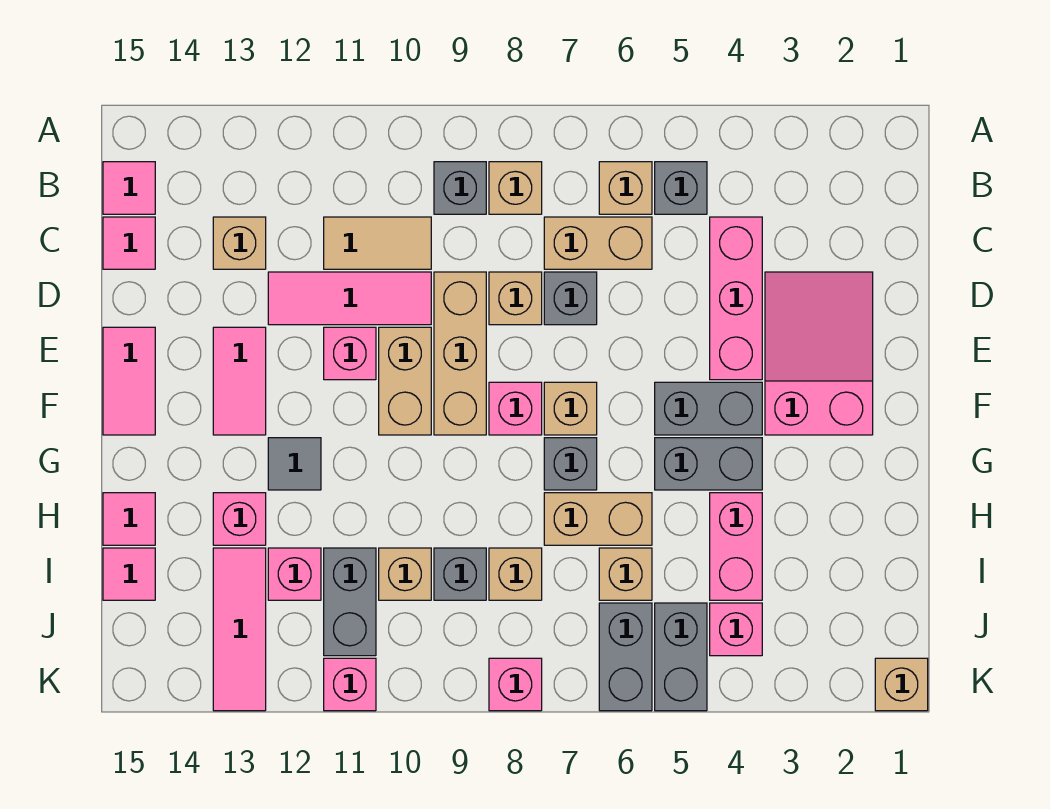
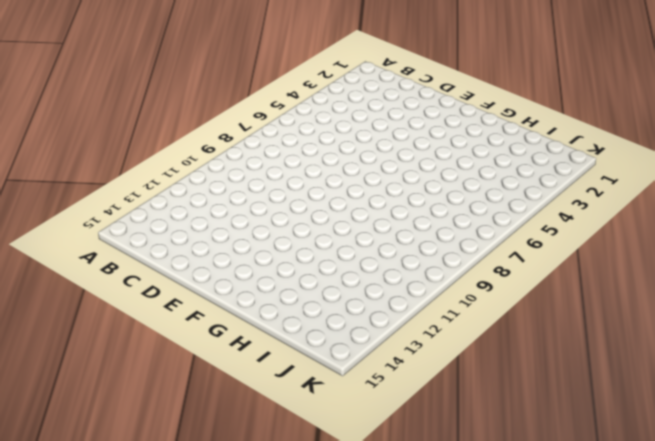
none -> grey 1x1 brick [655,162,707,214]
none -> tan 1x1 brick [599,162,652,214]
none -> tan 1x1 brick [489,162,542,214]
none -> grey 1x1 brick [434,162,486,214]

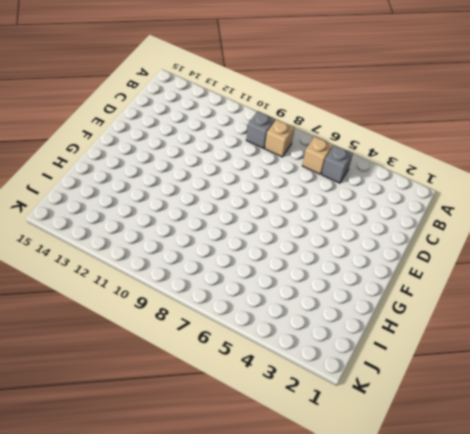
none -> pink 1x1 tile [103,162,155,214]
none -> pink 1x3 brick [710,217,762,380]
none -> tan 1x2 brick [544,217,652,269]
none -> tan 1x2 tile [324,217,431,269]

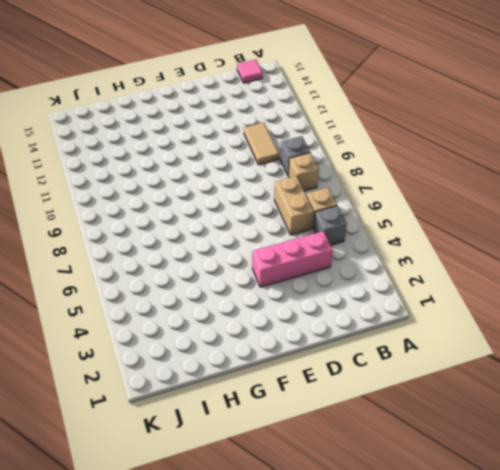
none -> tan 1x1 brick [213,217,266,269]
none -> pink 1x1 tile [103,217,155,269]
none -> pink 2x3 slope [765,272,873,435]
none -> grey 1x1 brick [544,272,597,325]

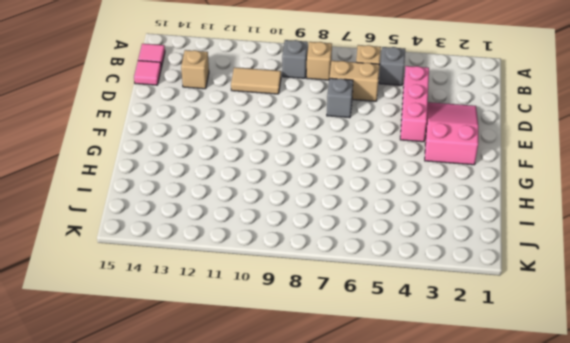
none -> tan 1x1 brick [489,272,542,325]
none -> tan 1x3 brick [434,272,486,435]
none -> pink 1x3 tile [268,272,431,325]
none -> tan 1x2 brick [379,327,431,435]

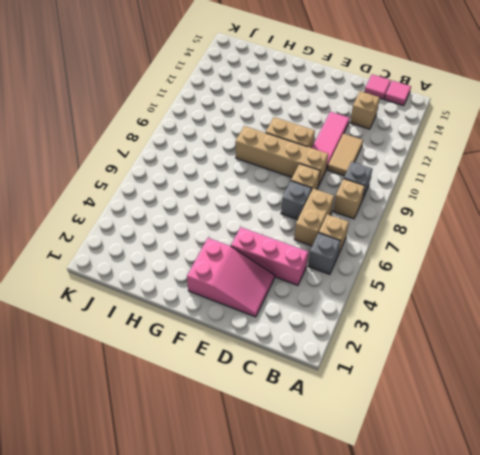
tan 1x4 brick [236,126,328,186] -> tan 1x3 brick [434,272,486,435]
none -> pink 1x1 brick [324,327,376,380]
none -> pink 1x2 tile [213,327,266,435]
none -> pink 1x2 tile [103,327,155,435]
none -> grey 1x2 brick [655,382,762,435]

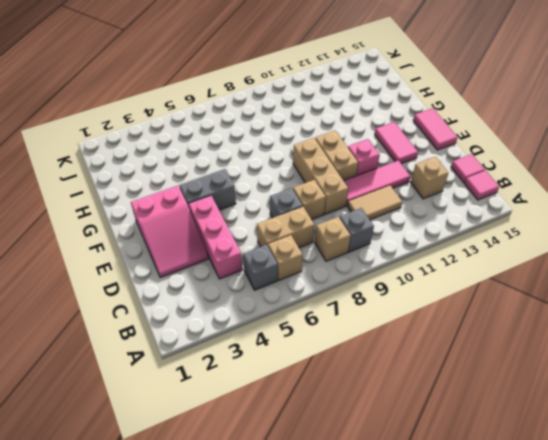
none -> tan 1x1 brick [544,382,597,435]
none -> pink 1x1 brick [489,382,542,435]
none -> grey 1x2 brick [655,438,762,490]
none -> grey 1x1 brick [544,438,597,490]

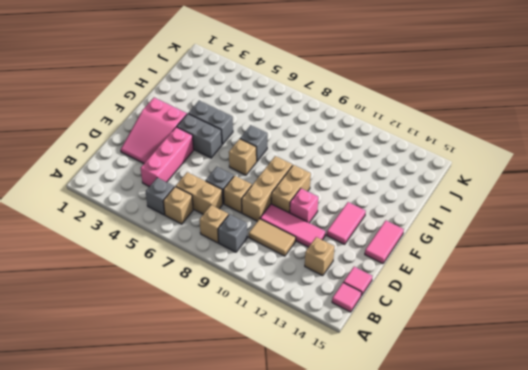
none -> pink 1x1 brick [489,382,542,435]
none -> grey 1x1 tile [268,438,321,490]
none -> pink 1x2 brick [710,493,762,600]
none -> tan 1x2 brick [544,493,652,545]

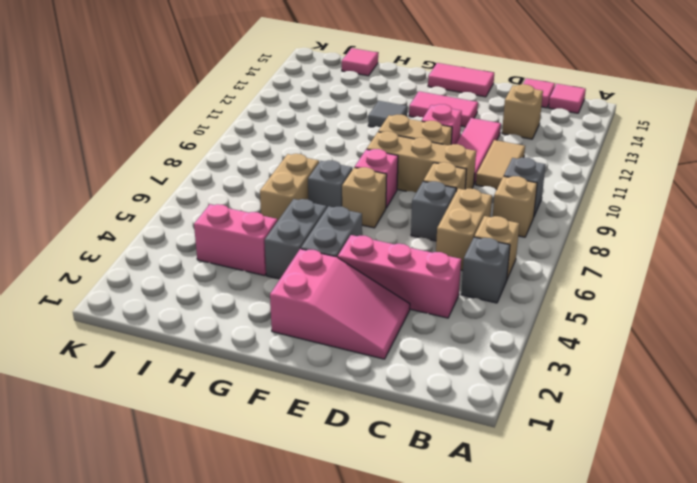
none -> pink 1x1 brick [213,493,266,545]
none -> pink 1x1 tile [103,493,155,545]
none -> tan 1x1 brick [599,548,652,600]
none -> tan 1x1 brick [489,548,542,600]

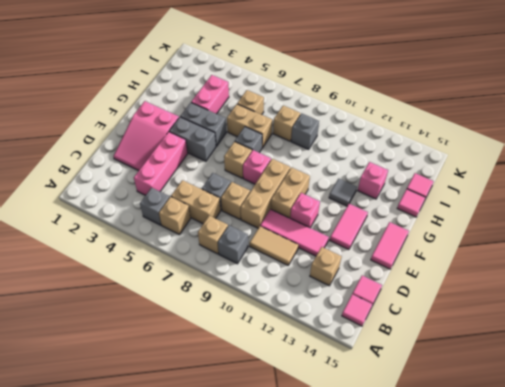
none -> tan 1x1 brick [379,548,431,600]
none -> grey 1x2 brick [324,548,376,656]
none -> pink 1x1 brick [268,548,321,600]
none -> pink 1x3 tile [213,548,266,711]

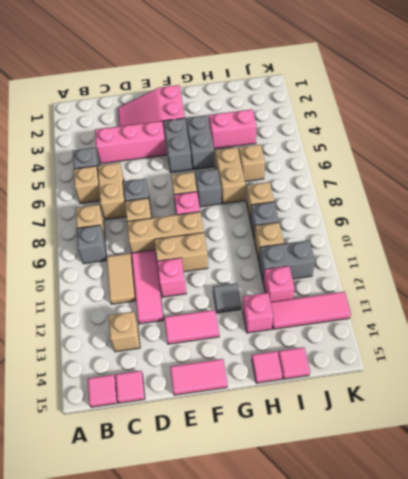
none -> pink 1x1 brick [710,603,762,656]
none -> grey 1x2 brick [655,603,707,711]
none -> grey 1x2 brick [599,603,652,711]
none -> tan 1x1 brick [875,658,928,711]

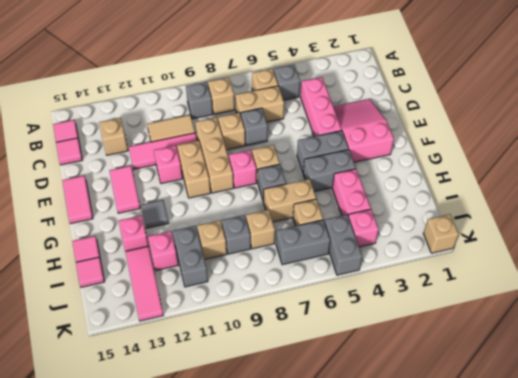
grey 1x2 brick [276,220,330,265] -> grey 1x2 brick turned to [599,603,652,711]
none -> pink 1x1 brick [489,658,542,711]
none -> pink 1x1 brick [324,658,376,711]

